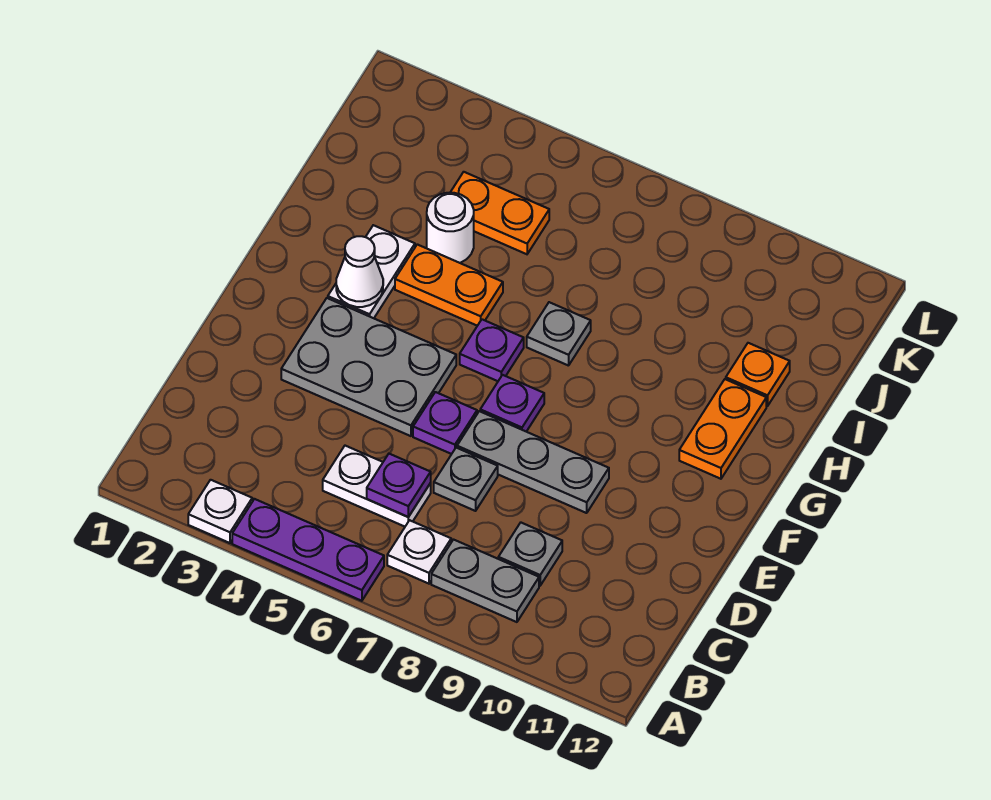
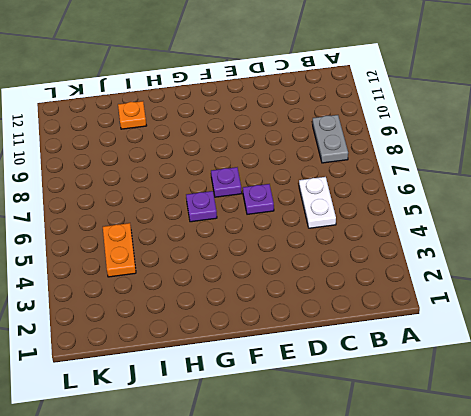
none -> white 1x1 plate [188,480,252,543]
none -> purple 1x3 plate [232,499,384,601]
none -> white 1x1 plate [387,520,451,584]

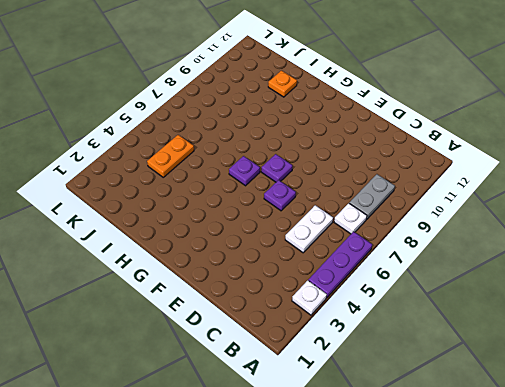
none -> grey 1x1 plate [498,523,562,586]
none -> grey 1x1 plate [434,448,498,511]
none -> grey 2x3 plate [281,298,456,436]

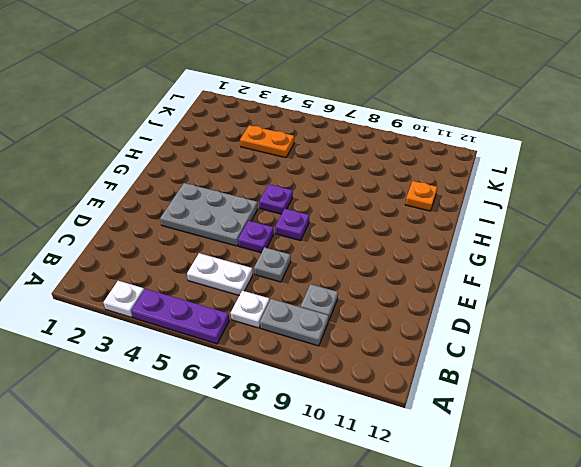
none -> grey 1x3 plate [457,411,609,513]
none -> white 1x2 plate [328,225,415,318]
none -> orange 1x2 plate [679,379,766,479]

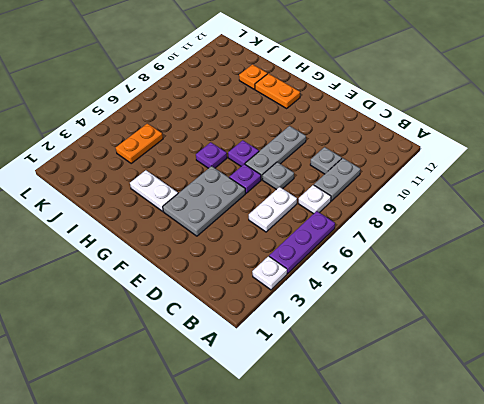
none -> orange 1x2 plate [395,244,503,326]
none -> grey 1x1 plate [527,302,591,366]
none -> white 1x1 round brick [427,193,474,263]

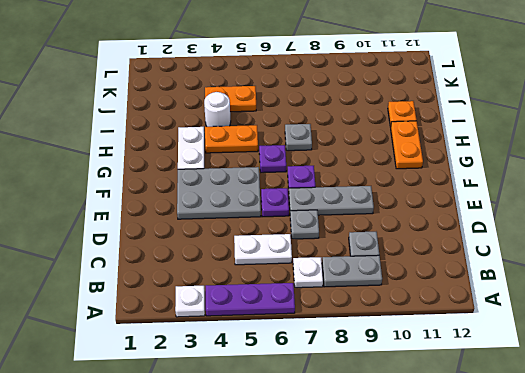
none -> purple 1x1 plate [367,454,431,517]
none -> white 1x1 cone [336,236,383,307]

